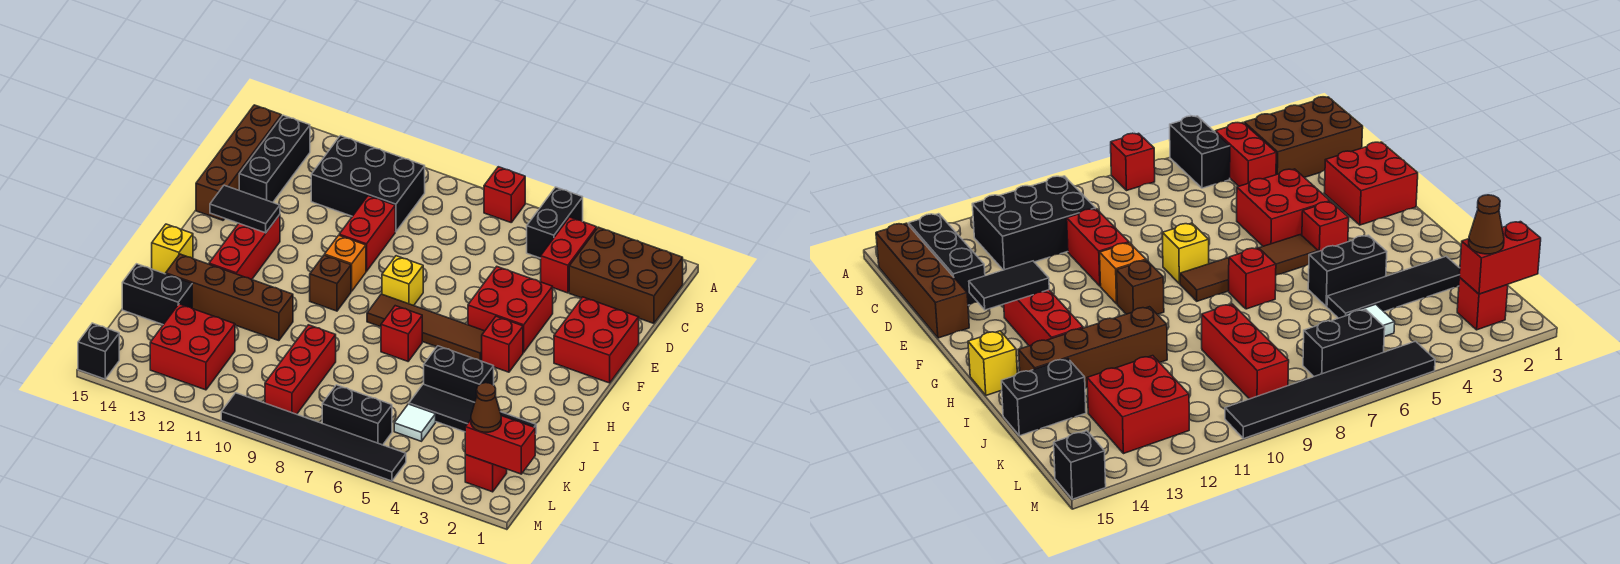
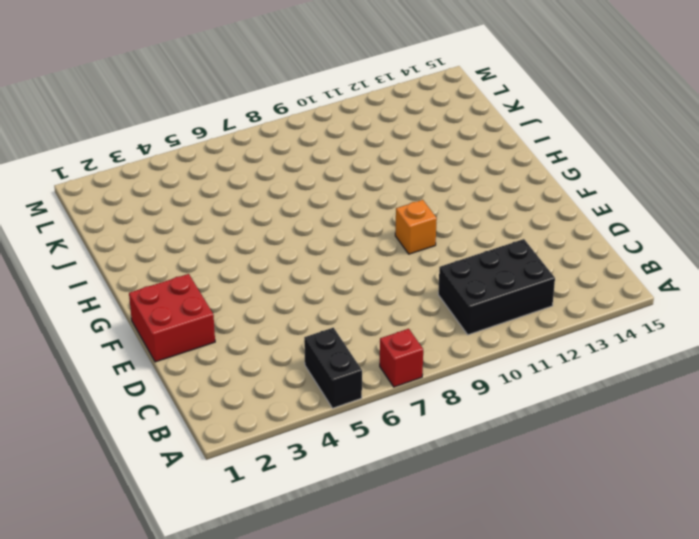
none -> brown 2x3 brick [569,227,683,323]
none -> red 1x2 brick [541,217,597,293]
none -> black 1x3 brick [239,115,310,202]
none -> brown 1x4 brick [196,105,281,220]

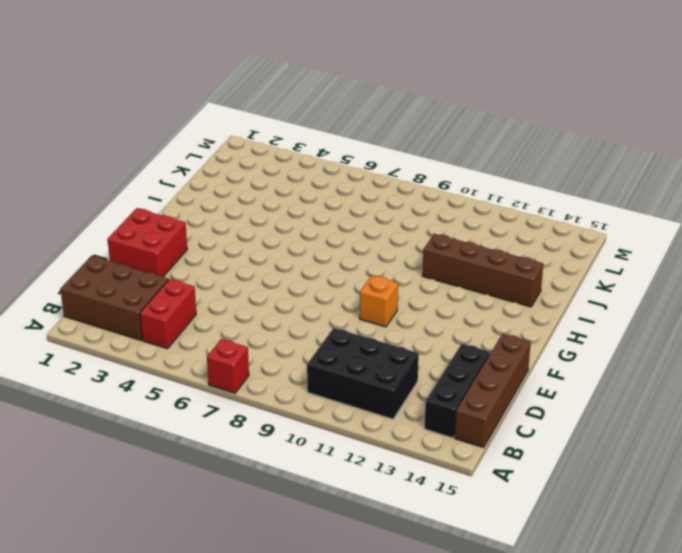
none -> black 1x2 brick [527,187,583,258]
none -> red 1x2 brick [339,196,395,271]
none -> red 2x2 brick [468,267,553,352]
none -> yellow 1x1 brick [382,256,423,306]

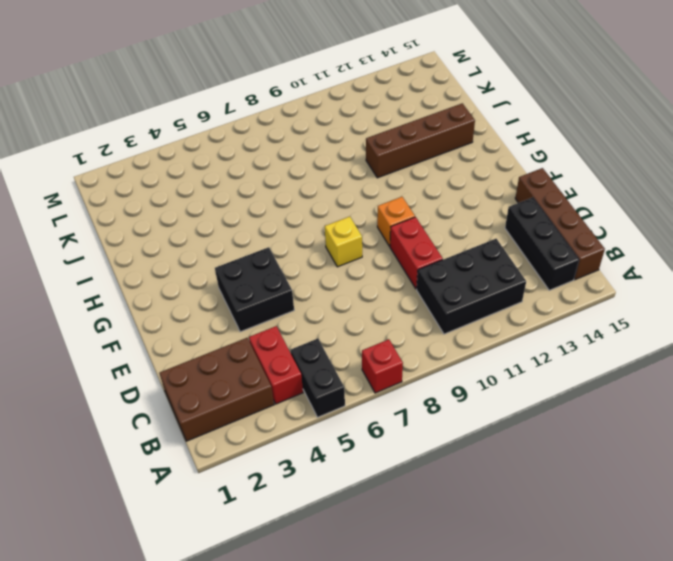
black 2x2 brick [215,247,294,332] -> red 2x2 brick [468,267,553,352]
none -> red 2x2 brick [554,297,639,383]
none -> red 1x3 brick [209,215,280,279]
none -> red 1x1 brick [482,316,523,372]
none -> brown 1x4 tile [367,294,484,361]

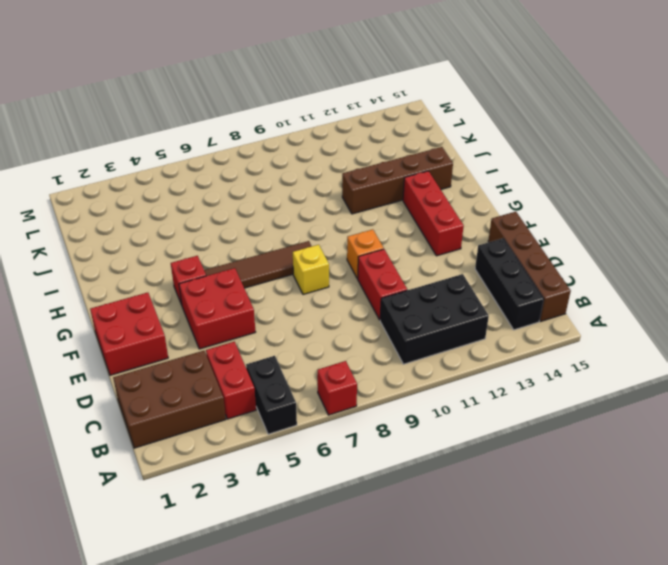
none -> brown 1x1 brick [310,255,351,311]
none -> red 1x1 brick [381,306,422,361]
none -> yellow 1x1 brick [152,224,193,274]
none -> black 1x2 brick [424,346,494,402]

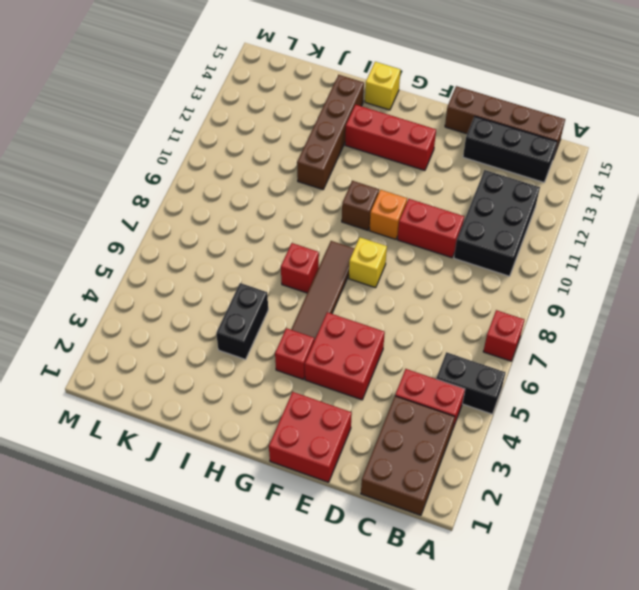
none -> black 1x4 tile [409,384,536,434]
none -> red 1x3 brick [265,325,336,414]
none -> black 1x2 brick [122,264,192,325]
none -> white 1x1 tile [394,404,436,441]

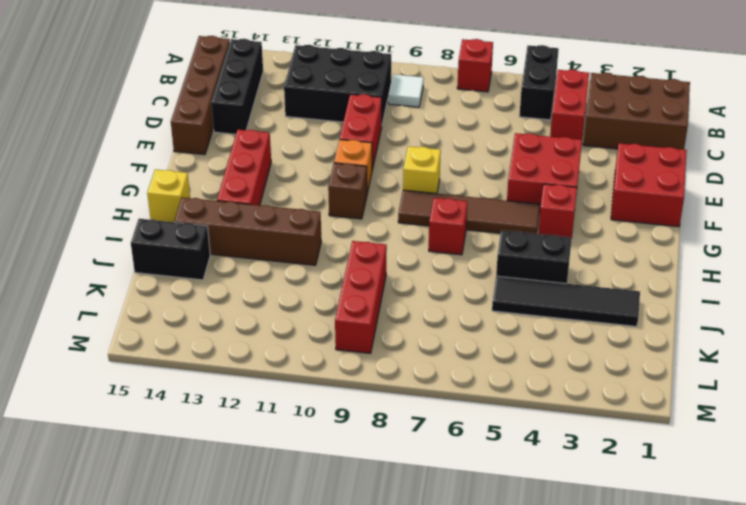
white 1x1 tile [388,74,424,107] -> white 1x1 tile moved to [394,404,436,441]
none -> red 2x2 brick [150,304,235,390]
none -> red 1x1 brick [465,455,507,492]
none -> black 1x2 brick [322,385,392,445]
none -> black 1x6 tile [221,393,406,481]

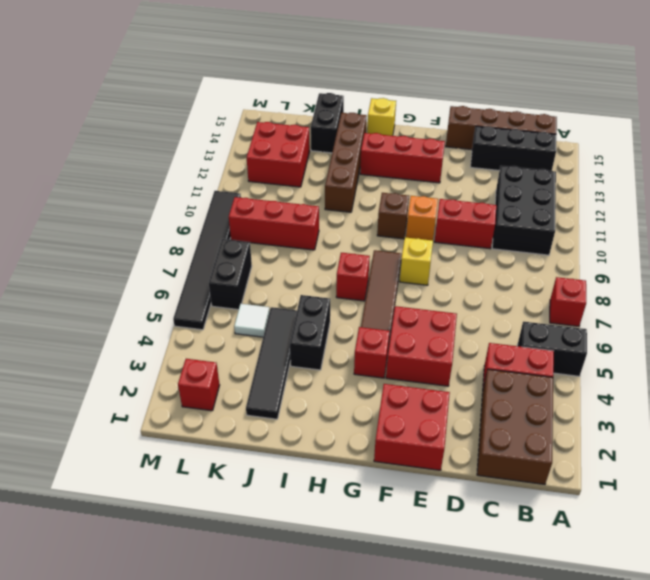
none -> black 1x1 brick [78,323,119,379]
none -> black 1x2 tile [210,185,280,233]
none -> red 1x2 brick [465,416,535,474]
none -> brown 1x1 cone [471,383,501,432]

